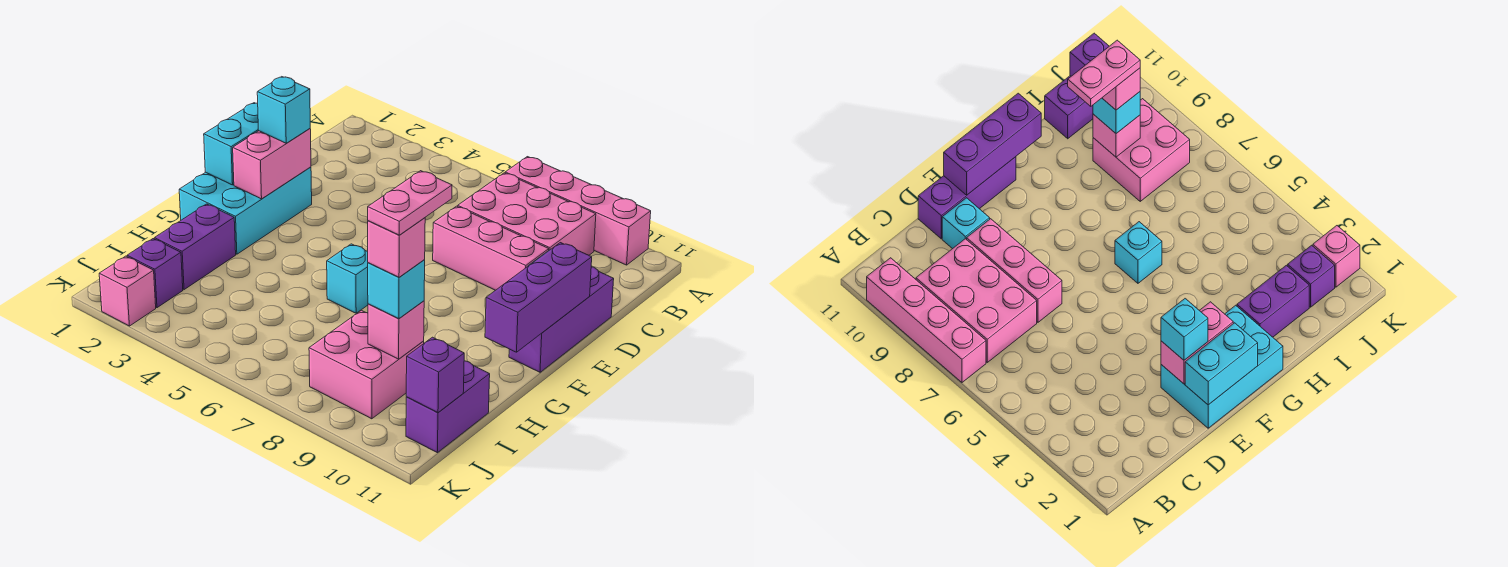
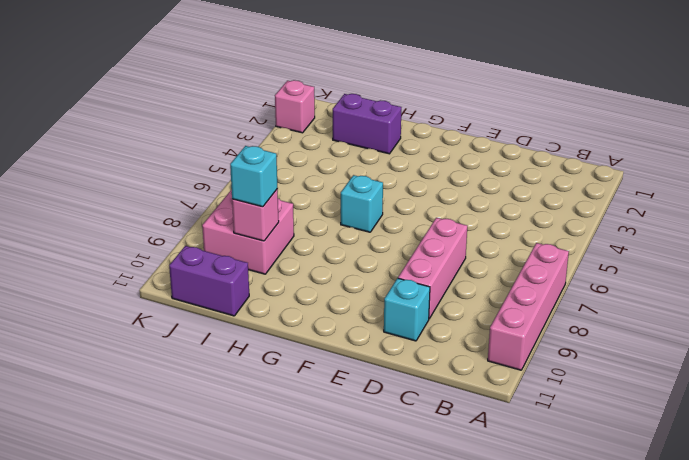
none -> pink 2x3 brick [458,173,596,255]
none -> purple 1x3 brick [509,267,614,372]
none -> cyan 2x3 brick [179,167,312,254]

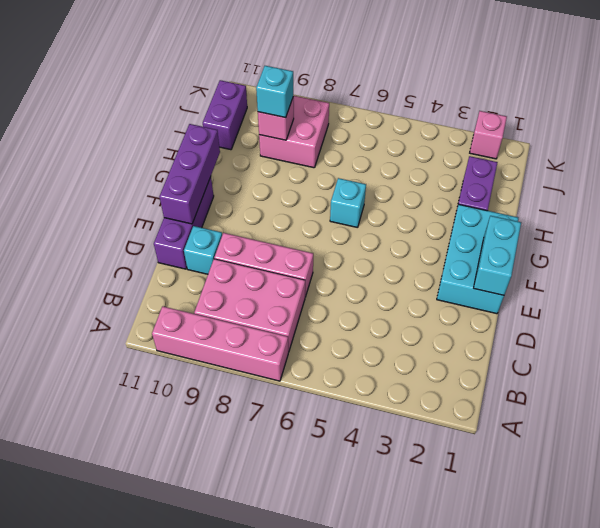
none -> purple 1x1 brick [127,239,183,308]
none -> pink 1x2 brick [233,129,311,199]
none -> purple 1x1 brick [406,337,464,412]

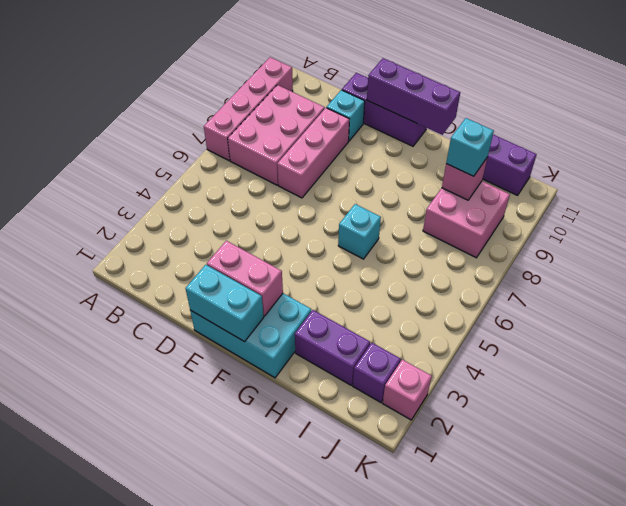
none -> purple 1x1 brick [406,337,464,412]
none -> cyan 1x1 brick [257,77,310,143]
none -> pink 1x1 brick [368,218,425,277]

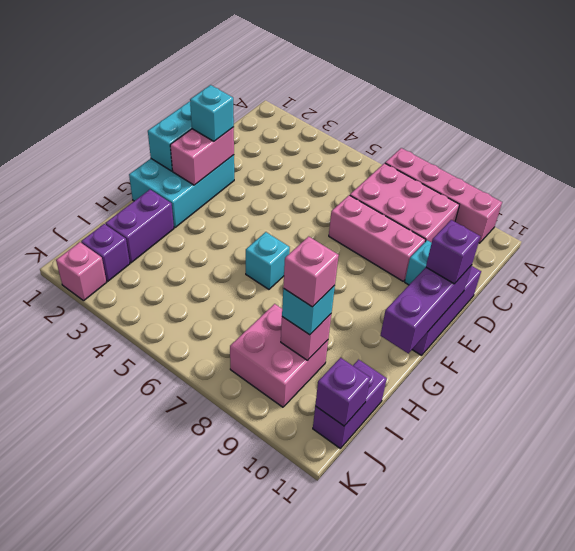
purple 1x1 brick [426,220,480,284] -> none
none -> pink 1x2 plate [368,171,452,235]

